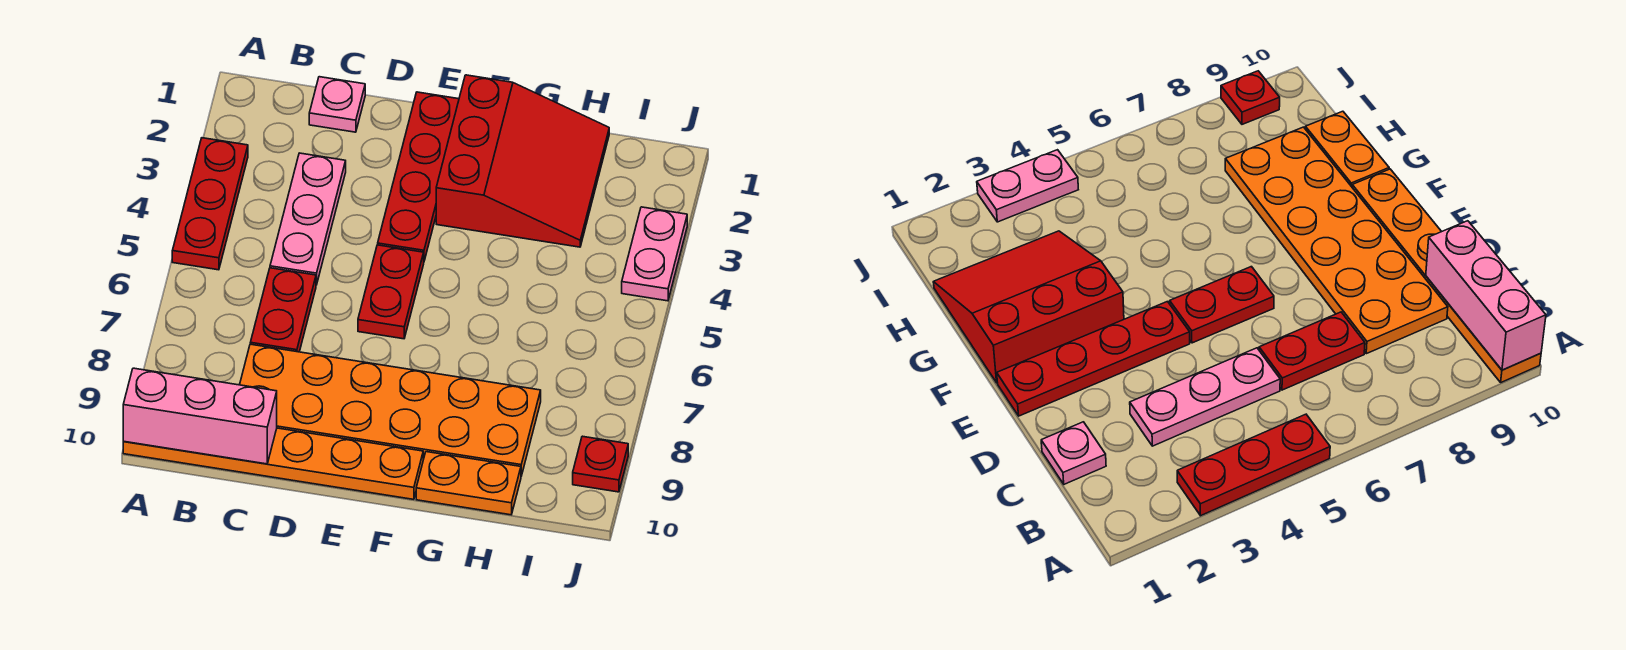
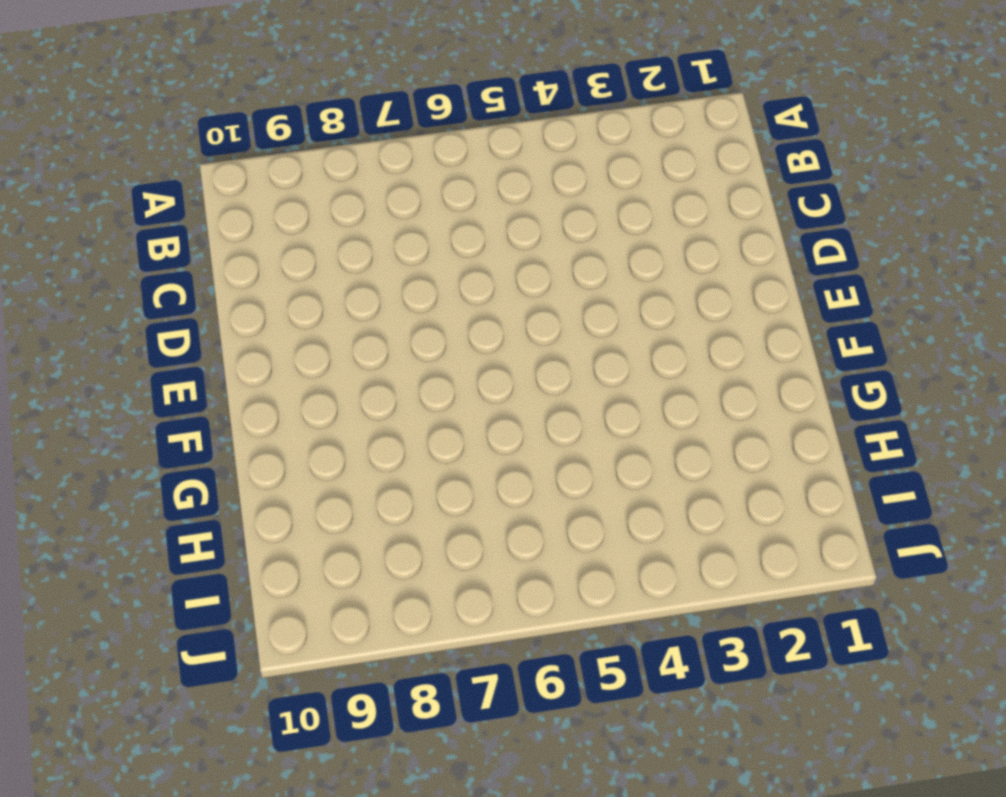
none -> red 1x3 plate [172,138,248,270]
none -> orange 1x6 plate [123,428,423,499]
none -> pink 1x1 plate [309,77,365,132]

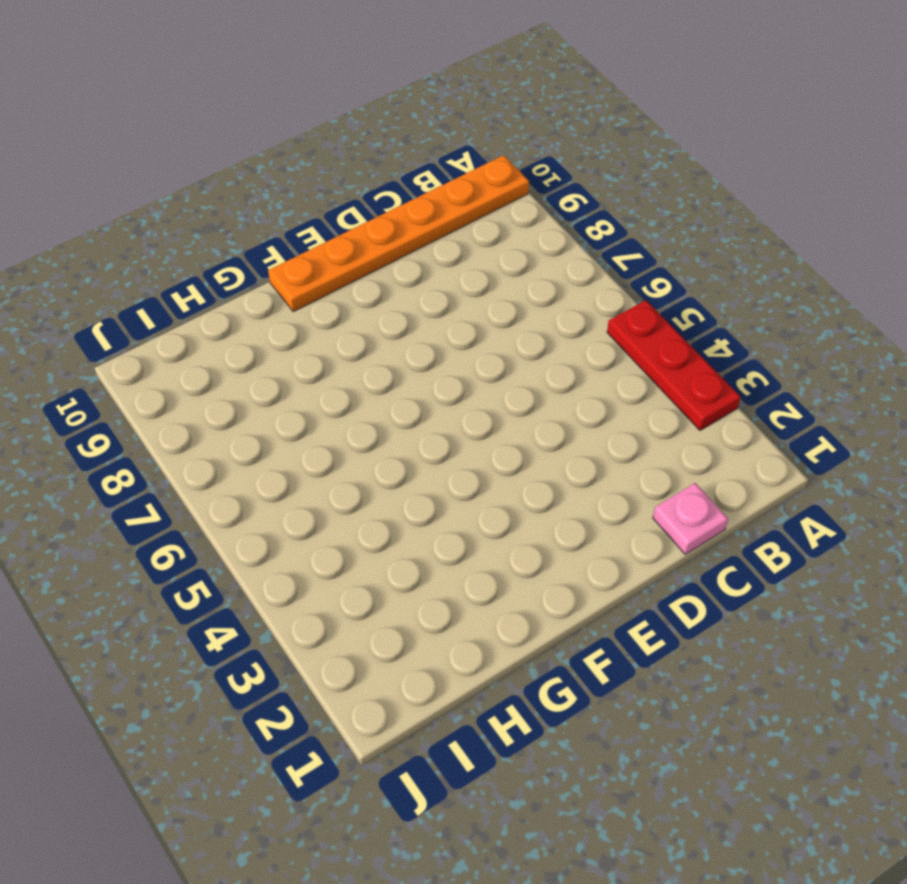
none -> pink 1x3 plate [270,153,346,285]
none -> red 1x2 plate [250,268,316,352]
none -> orange 2x6 plate [240,344,541,476]

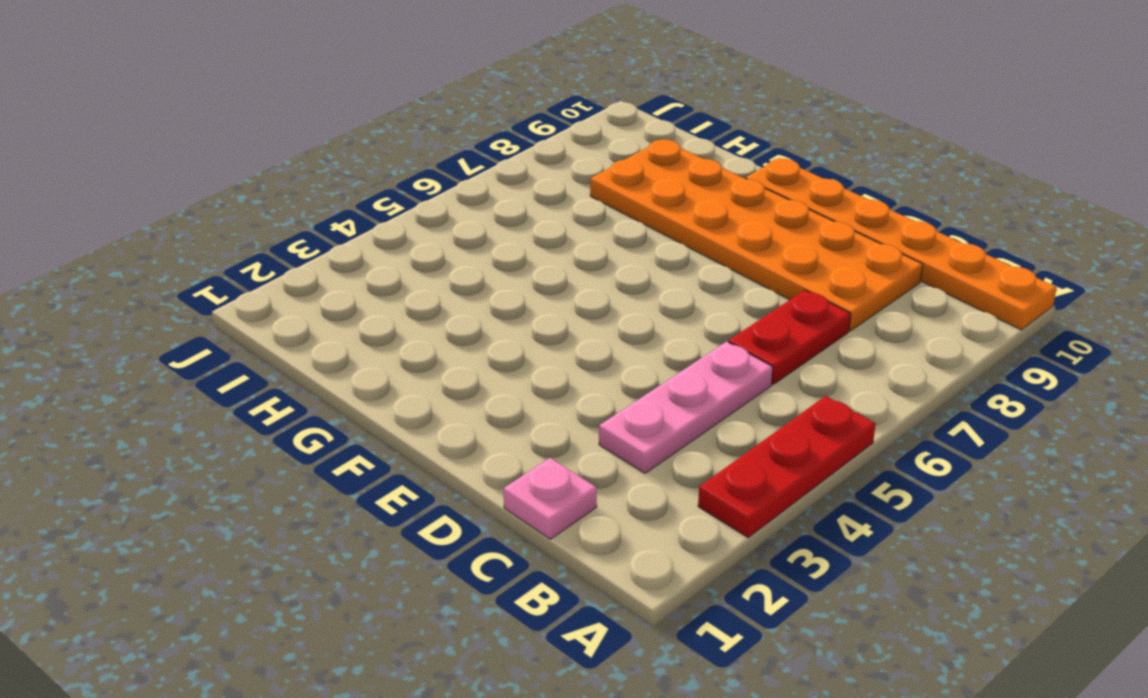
none -> red 1x4 plate [378,92,459,261]
none -> red 1x2 plate [358,245,424,339]
none -> red 3x3 slope [436,75,609,247]

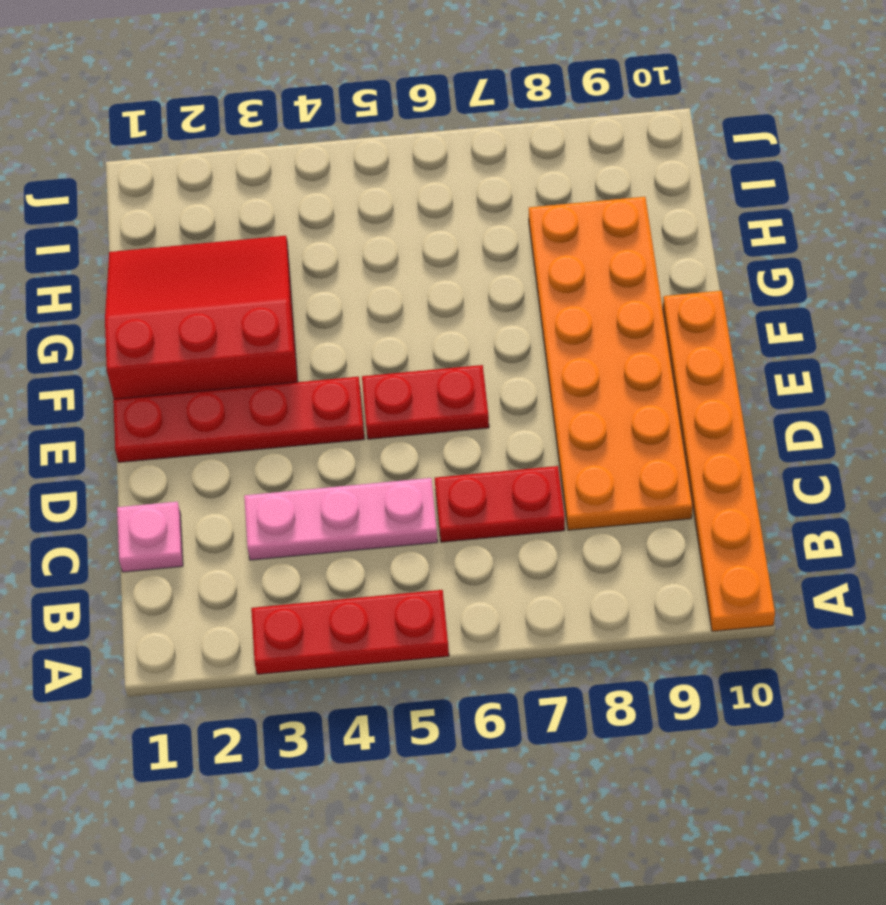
none -> orange 1x2 plate [416,452,521,515]
none -> pink 1x2 plate [622,207,687,301]
none -> red 1x1 plate [573,436,628,492]

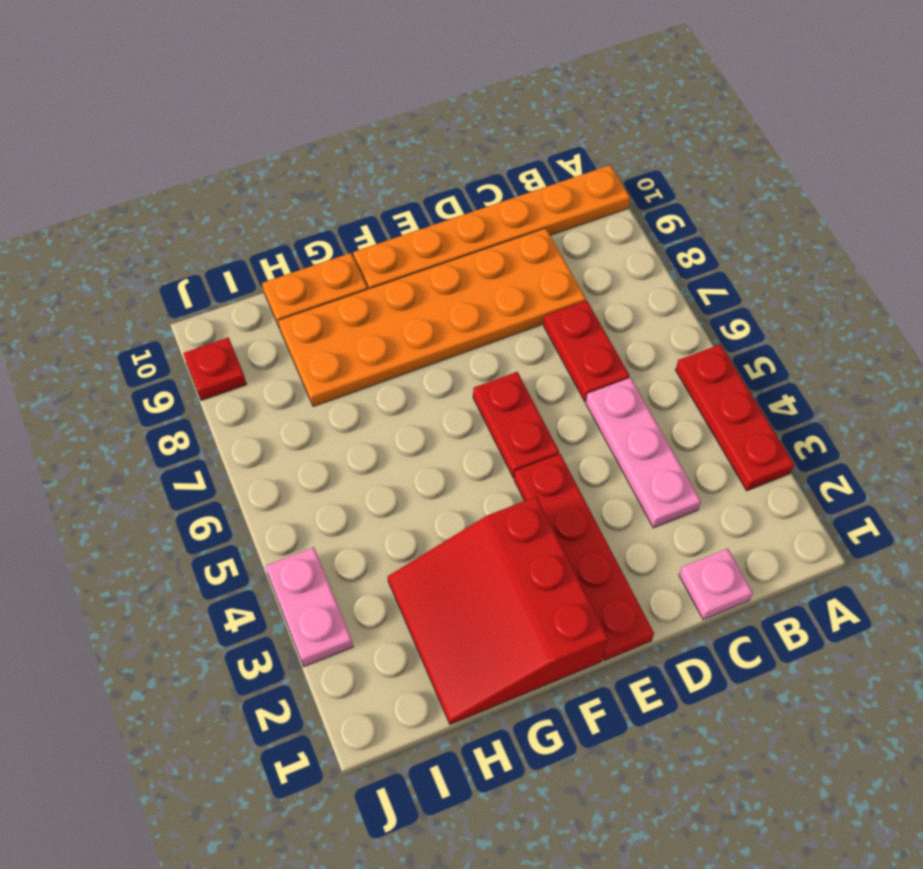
none -> pink 1x3 brick [123,368,277,464]

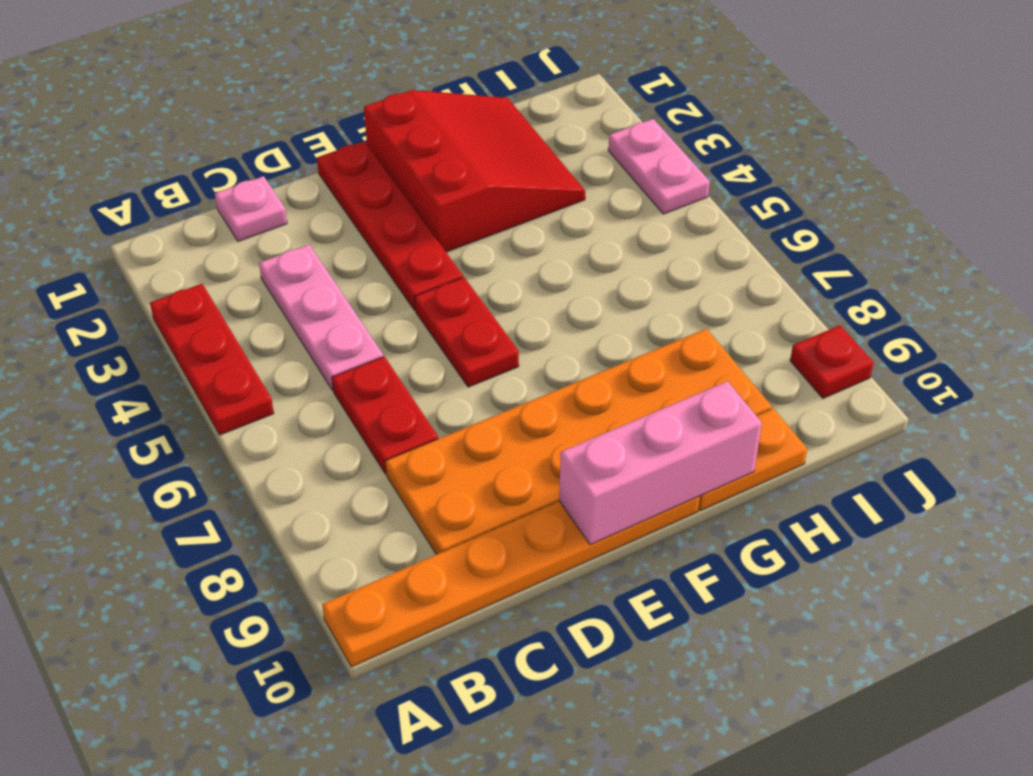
pink 1x3 brick [559,381,762,545] -> pink 1x3 brick moved to [123,368,277,464]

